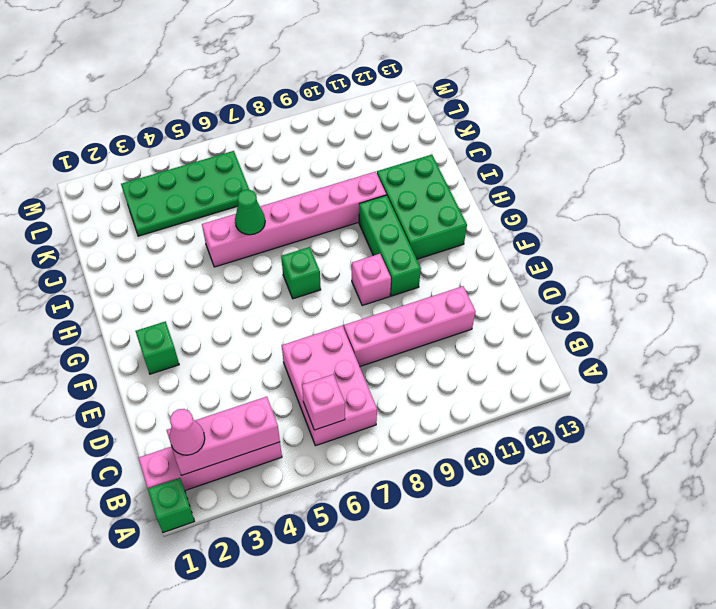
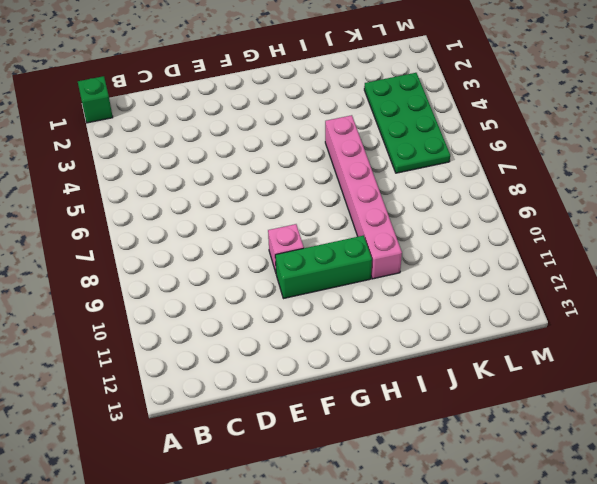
none -> pink 1x4 brick [139,442,282,491]
none -> pink 2x3 brick [282,326,377,446]
none -> pink 1x4 brick [344,286,475,366]

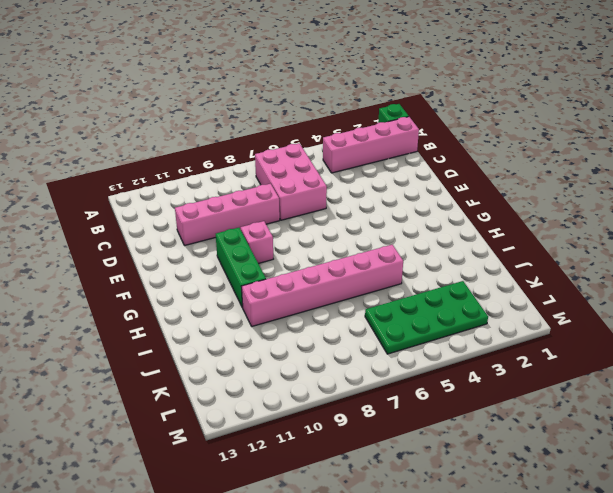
none -> green 1x1 brick [136,321,179,374]
none -> green 1x1 brick [281,247,321,299]
none -> green 2x3 brick [377,155,467,259]

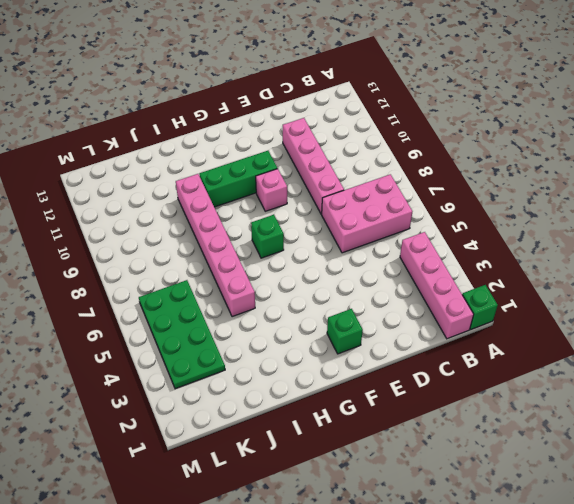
none -> green 2x3 brick [377,155,467,259]
none -> pink 1x3 brick [166,397,280,475]
none -> pink 1x1 brick [302,375,345,430]

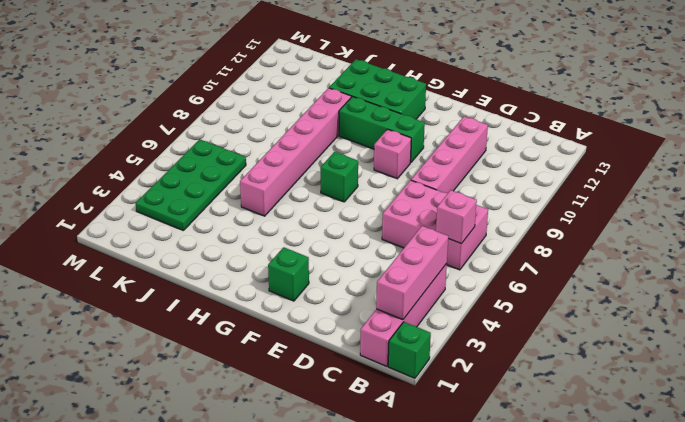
none -> green 1x1 cone [235,190,265,235]
none -> pink 1x1 cone [169,409,205,455]

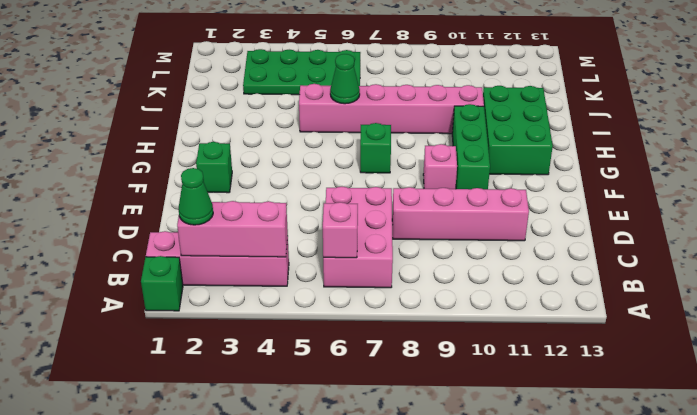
green 1x1 cone [179,168,213,225] -> pink 1x1 cone [169,409,205,455]

